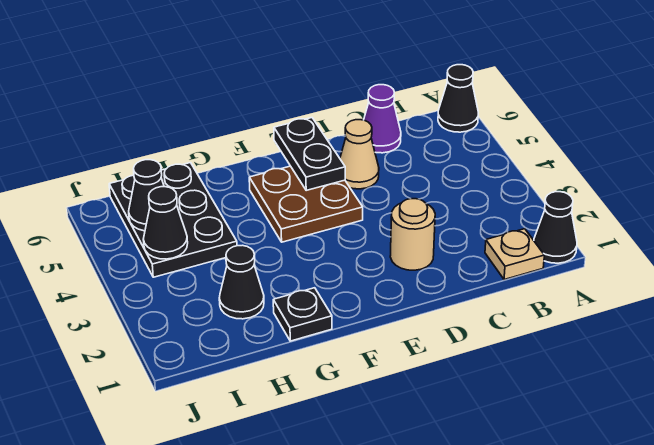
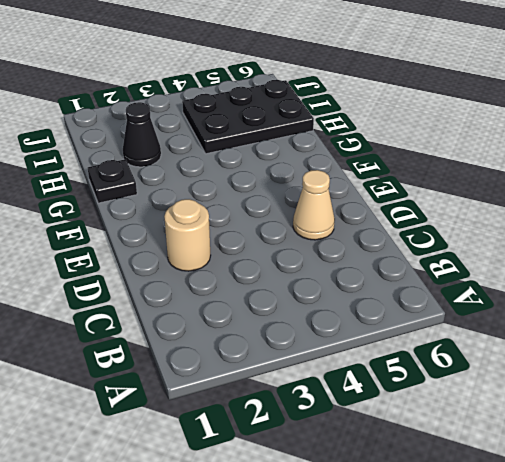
none -> black 1x1 cone [534,192,577,263]
none -> black 1x1 cone [438,65,478,132]
none -> tan 1x1 plate [485,229,544,280]

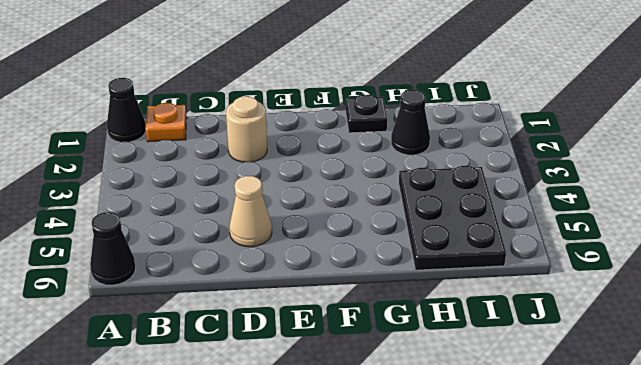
orange 1x1 plate [146,103,187,142] -> tan 1x1 plate [485,229,544,280]
none -> purple 1x1 cone [364,85,401,153]
none -> brown 2x2 plate [249,166,363,242]
none -> black 1x2 plate [274,118,345,190]

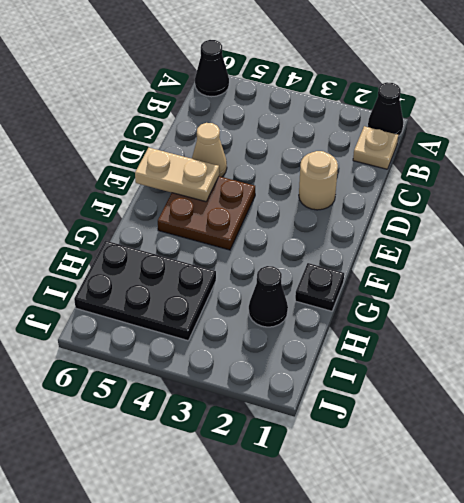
tan 1x2 plate [135,148,219,202] -> black 1x2 plate [274,118,345,190]
none -> purple 1x1 cone [364,85,401,153]
none -> black 1x1 cone [143,187,188,259]
none -> black 1x1 cone [129,160,164,231]

